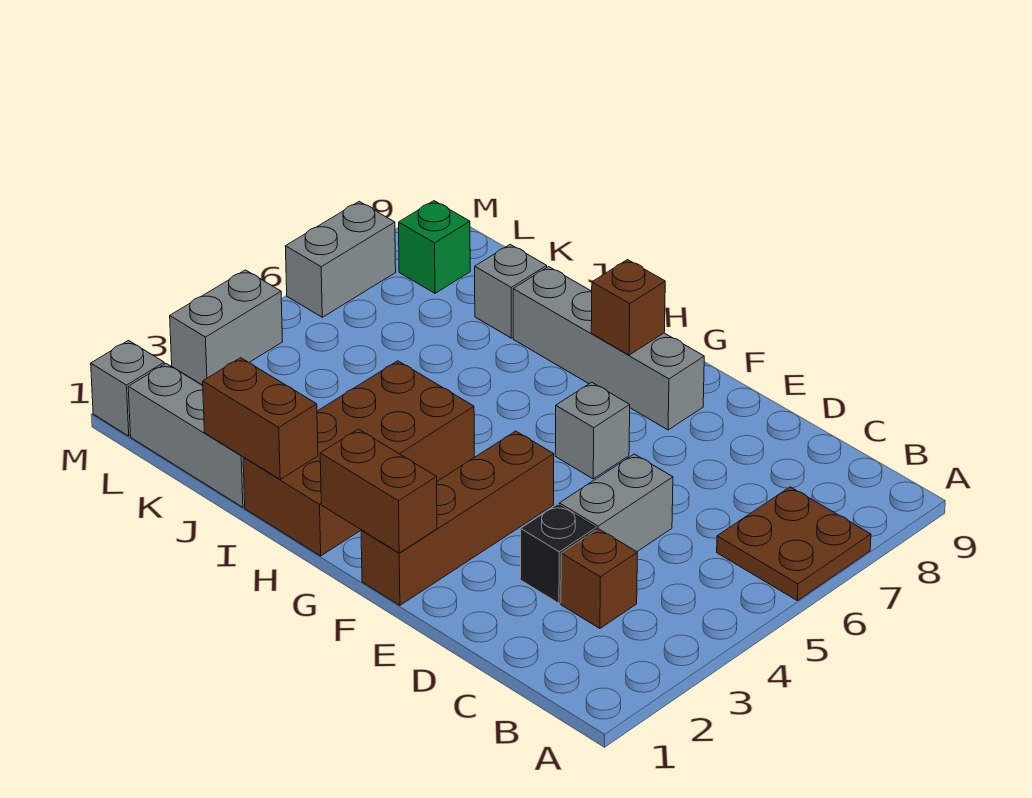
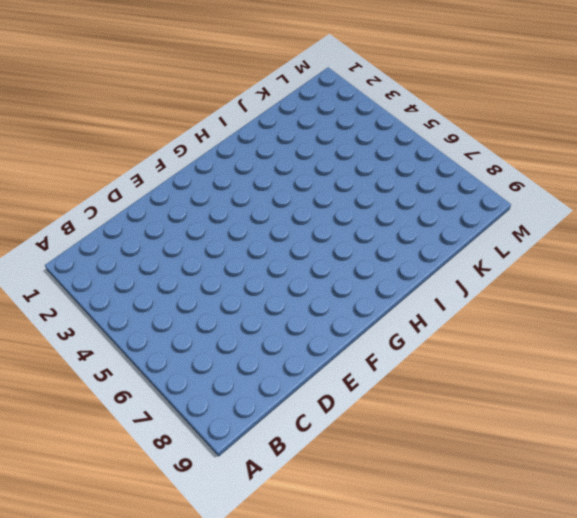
none -> brown 2x2 plate [717,487,871,601]
none -> brown 1x1 brick [561,529,637,628]
none -> black 1x1 brick [520,504,596,603]

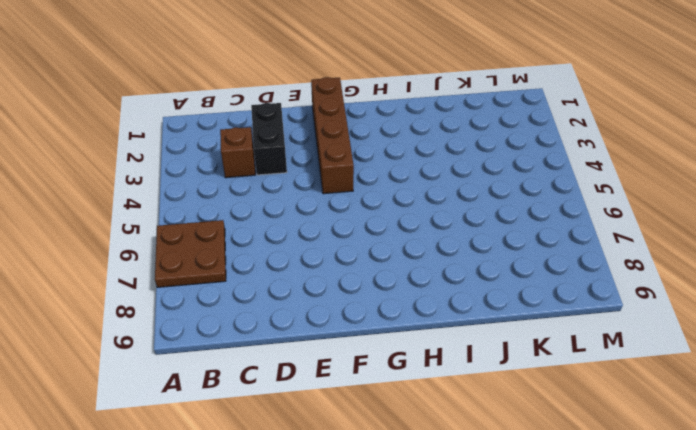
black 1x2 brick [251,103,287,175] -> black 1x1 brick [520,504,596,603]
none -> grey 1x2 brick [559,454,673,552]
none -> grey 1x1 brick [555,382,630,479]
none -> grey 1x4 brick [513,267,704,430]

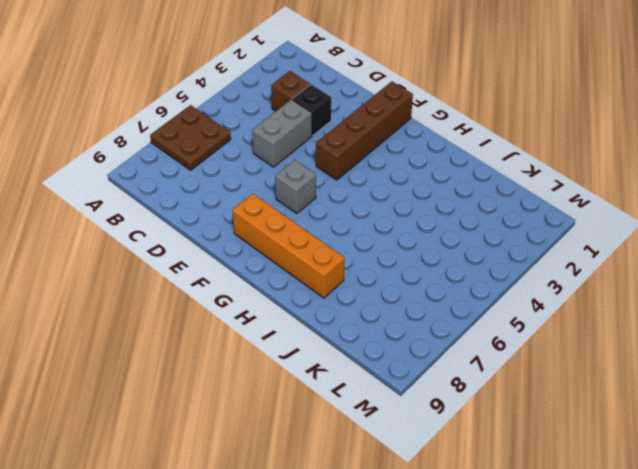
orange 1x4 brick [232,194,344,298] -> grey 1x4 brick [513,267,704,430]
none -> brown 2x4 brick [243,361,474,556]
none -> grey 1x3 brick [128,364,245,507]
none -> grey 1x1 brick [475,245,547,338]

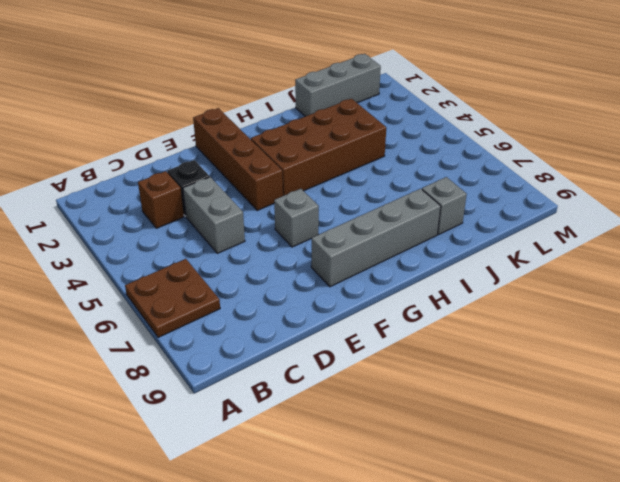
brown 2x4 brick [251,99,386,196] -> brown 2x4 brick turned to [243,361,474,556]
none -> green 1x1 brick [399,201,470,293]
none -> grey 1x1 brick [91,341,164,436]
none -> grey 1x2 brick [170,270,283,385]

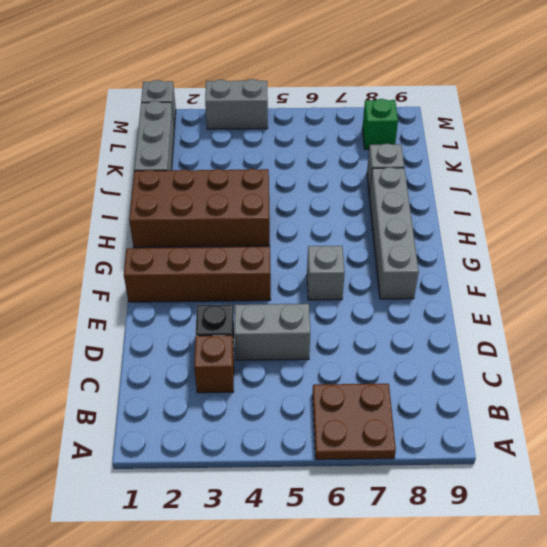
none -> grey 1x2 brick [285,202,396,317]
none -> brown 1x2 brick [320,429,437,553]
none -> brown 1x1 brick [591,260,665,355]

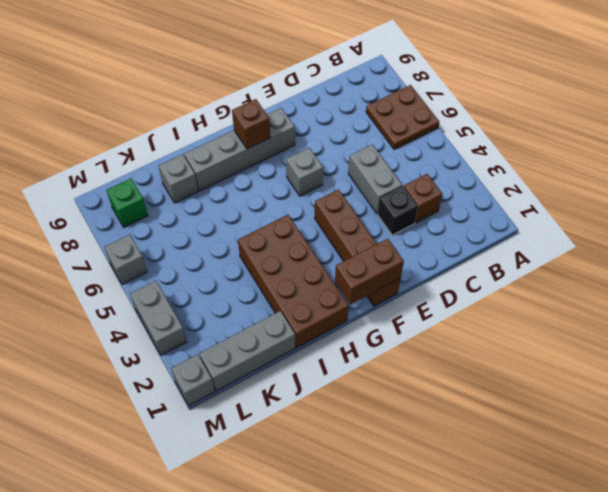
grey 1x1 brick [104,235,147,284] -> grey 1x2 brick [285,202,396,317]
none -> brown 1x2 brick [202,358,318,479]

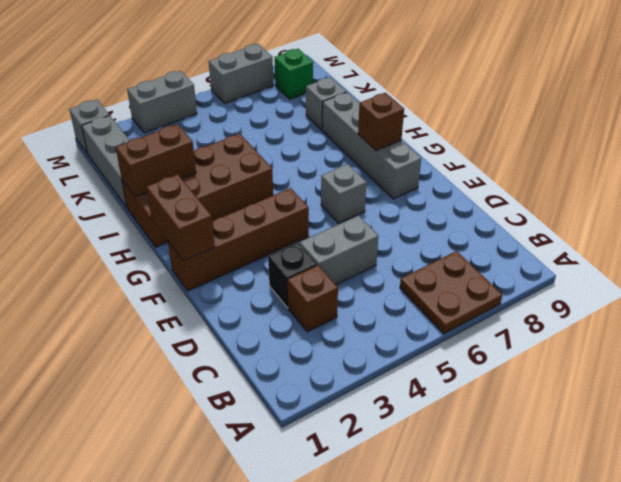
brown 1x2 brick [116,124,196,197] -> brown 1x2 brick turned to [202,358,318,479]

